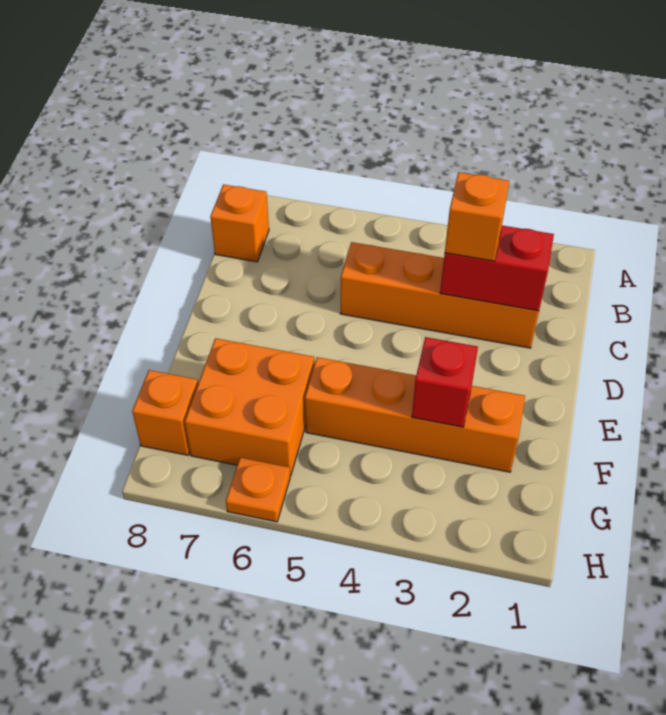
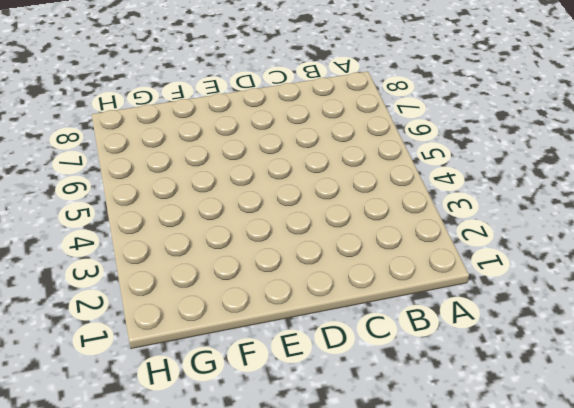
none -> orange 1x1 brick [210,184,269,262]
none -> orange 1x4 brick [340,242,539,348]

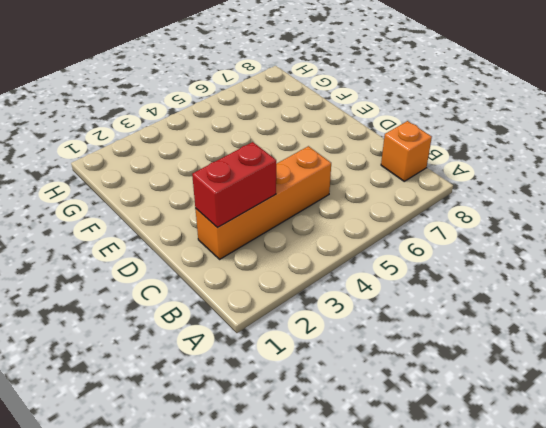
none -> orange 1x4 brick [305,357,525,472]
none -> orange 2x2 brick [185,338,315,476]

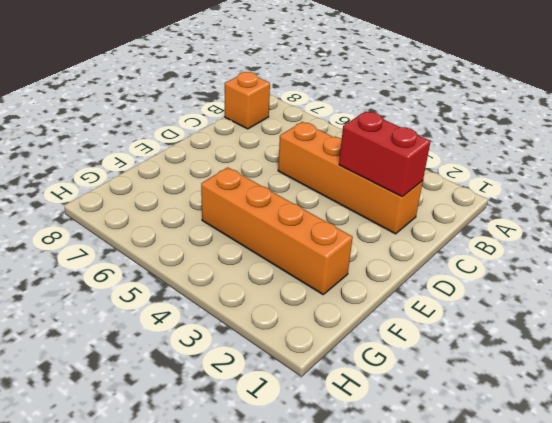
none -> orange 2x2 brick [185,338,315,476]
none -> orange 1x1 brick [132,370,198,455]

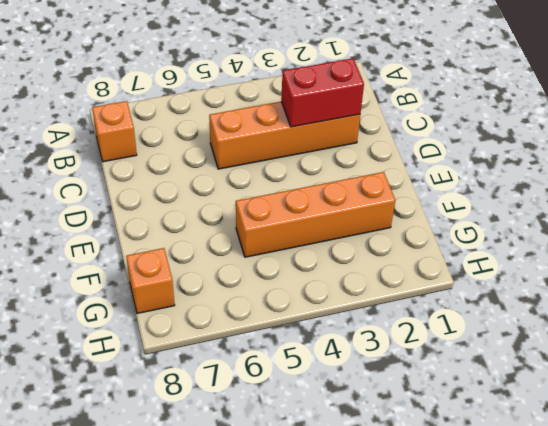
none -> orange 2x2 brick [185,338,315,476]
none -> orange 1x1 plate [226,458,290,522]

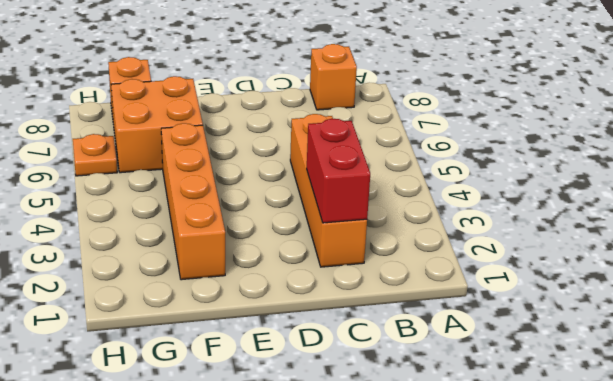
none -> red 1x1 brick [412,337,478,427]
none -> orange 1x1 brick [445,172,509,261]

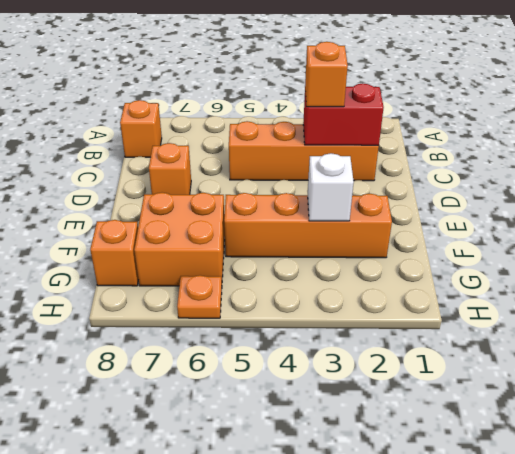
orange 1x1 brick [149,143,191,195] -> none
white 1x1 brick [308,153,354,221] -> red 1x1 brick [412,337,478,427]

